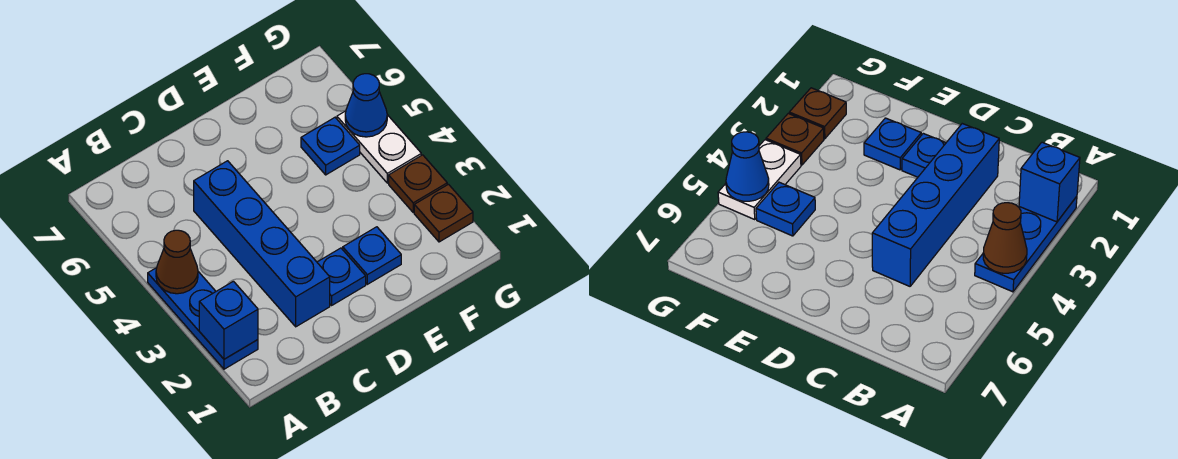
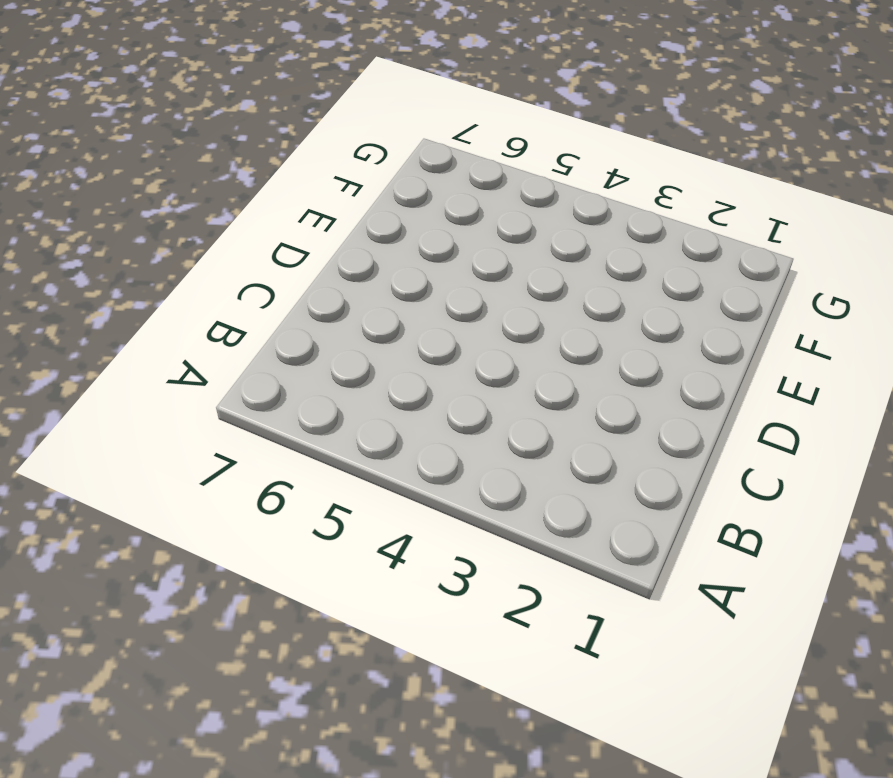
none -> blue 1x3 plate [148,268,258,369]
none -> blue 1x4 brick [194,161,330,327]

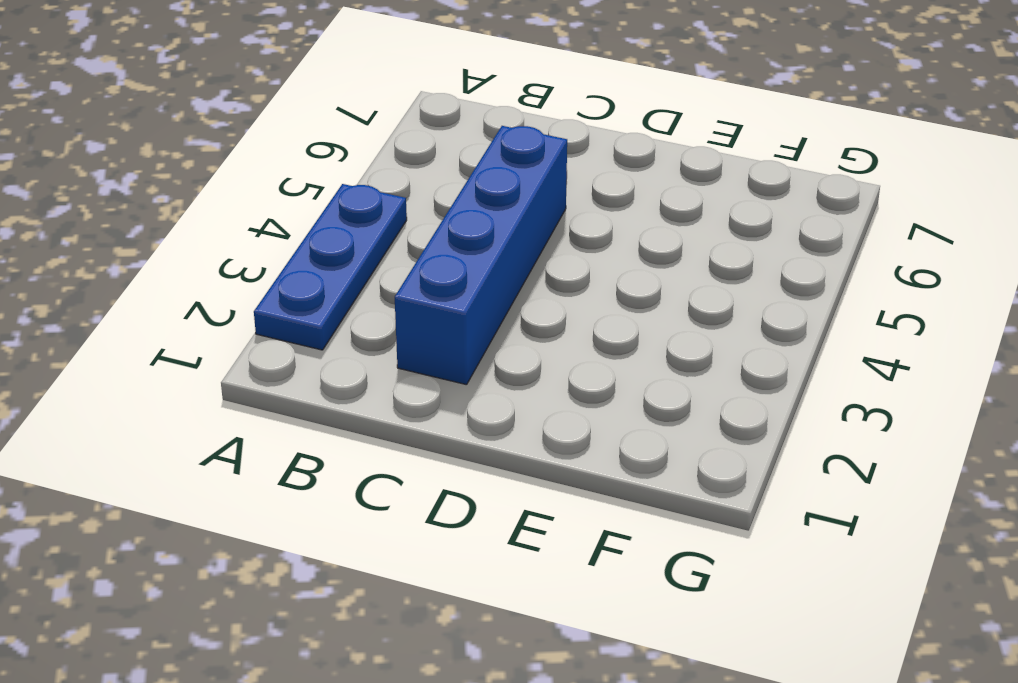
none -> blue 1x1 plate [317,248,366,305]
none -> blue 1x1 plate [343,227,401,284]

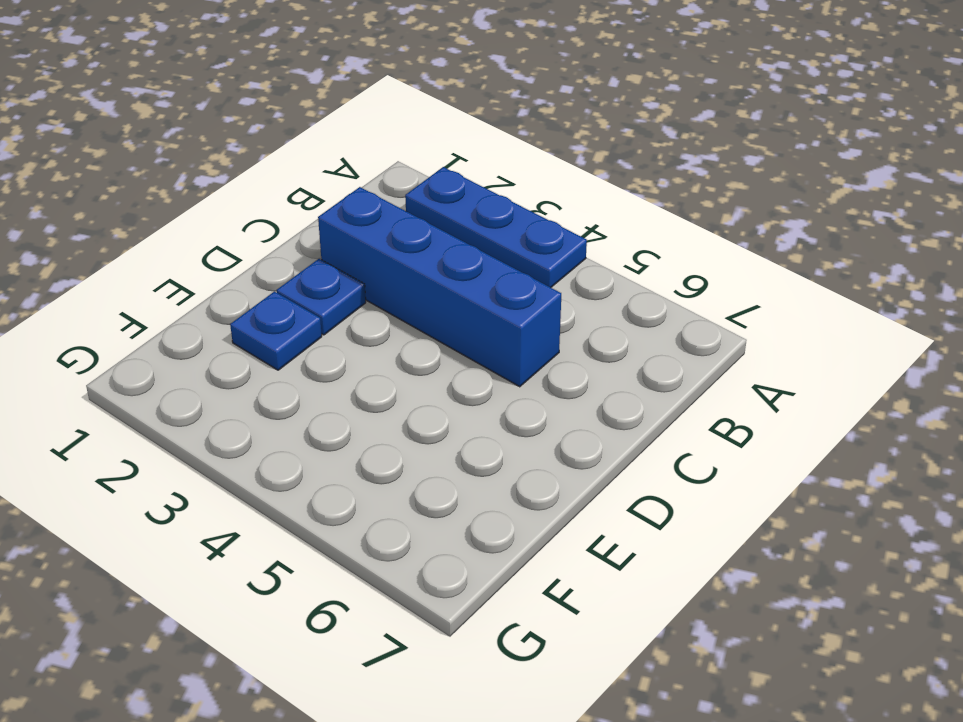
none -> blue 1x1 plate [301,118,360,175]
none -> brown 1x1 plate [414,184,473,242]

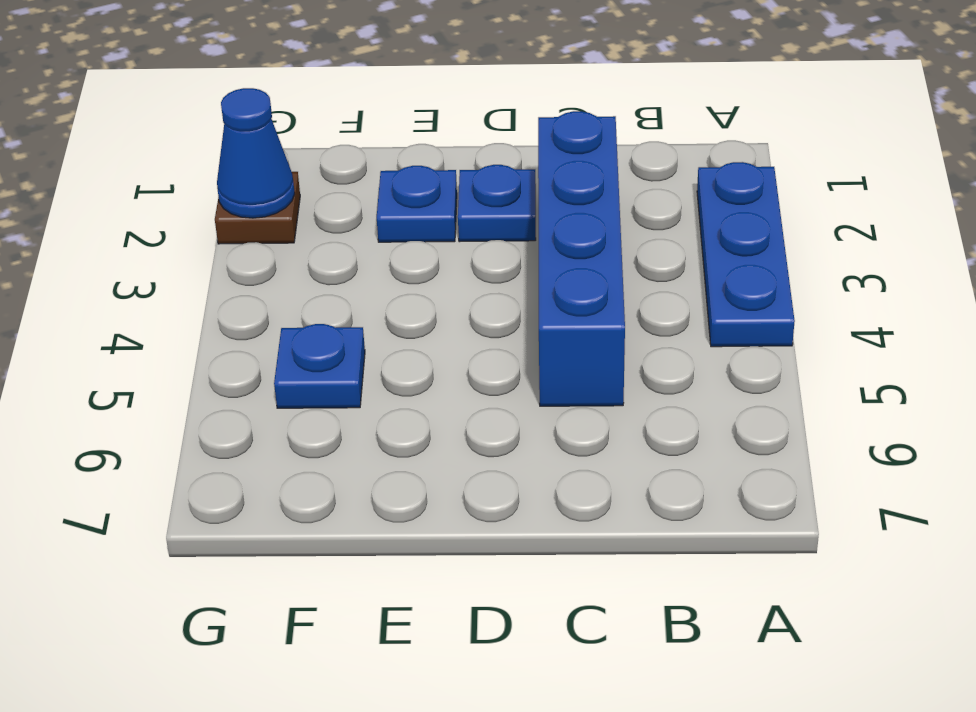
blue 1x1 cone [217,88,295,218] -> blue 1x1 cone moved to [345,74,387,137]
none -> brown 1x1 plate [389,155,447,212]
none -> white 1x2 plate [337,111,421,183]

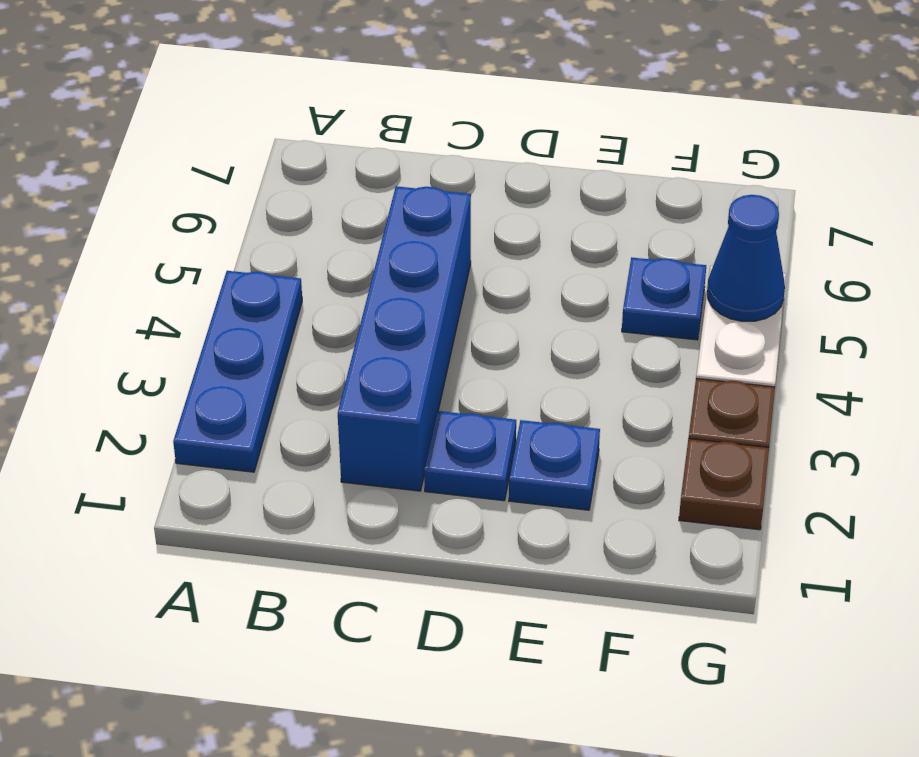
none -> blue 1x1 brick [199,281,258,359]
none -> brown 1x1 cone [156,230,198,294]

